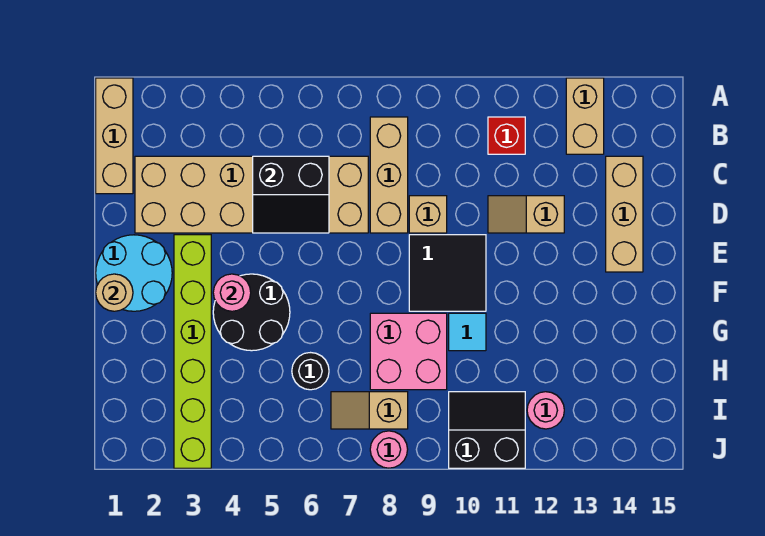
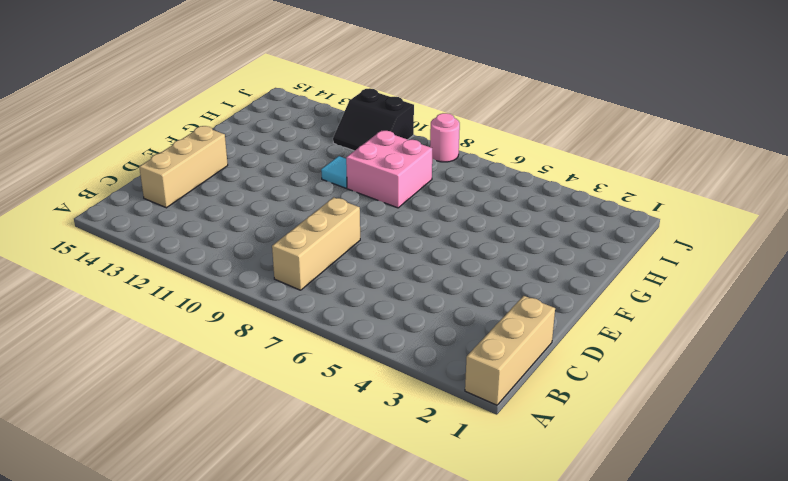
none -> tan 1x2 brick [566,78,604,154]
none -> red 1x1 brick [488,117,525,154]
none -> tan 2x6 brick [135,156,368,233]

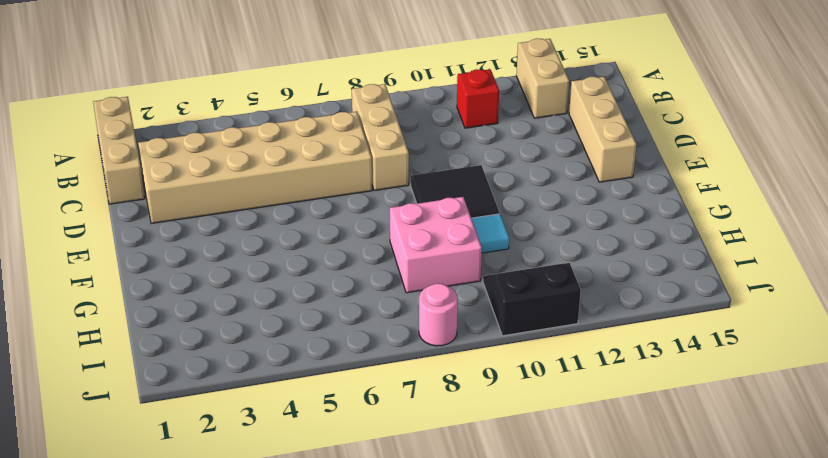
none -> tan 1x1 brick [409,196,447,233]
none -> tan 1x2 slope [488,196,564,233]
none -> cyan 2x2 round brick [96,235,172,311]

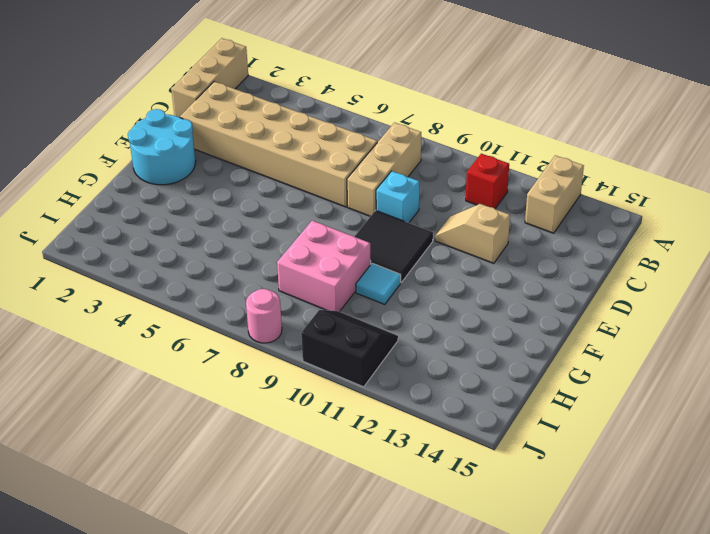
cyan 1x1 brick [376,171,419,223] -> tan 1x1 brick [409,196,447,233]
none -> tan 1x3 brick [606,156,643,272]
none -> lime 1x6 brick [174,235,211,468]
none -> black 2x2 round brick [213,274,290,351]

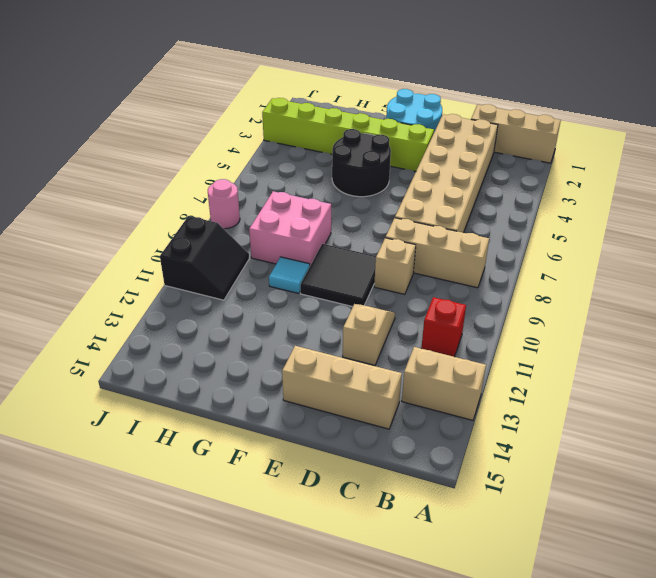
none -> black 1x1 round brick [292,353,329,390]
none -> tan 1x2 slope [331,392,408,429]
none -> pink 1x1 round brick [527,392,564,429]

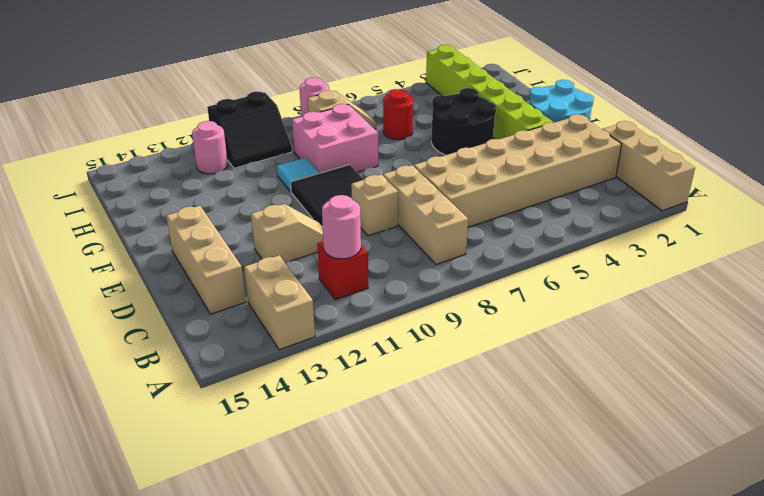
pink 1x1 round brick [322,195,361,259] -> pink 1x1 round brick moved to [213,274,251,311]
red 1x1 round brick [383,89,413,140] -> black 1x1 round brick [292,353,329,390]
none -> black 2x2 slope [253,156,329,233]
none -> tan 1x1 round brick [96,274,133,311]

